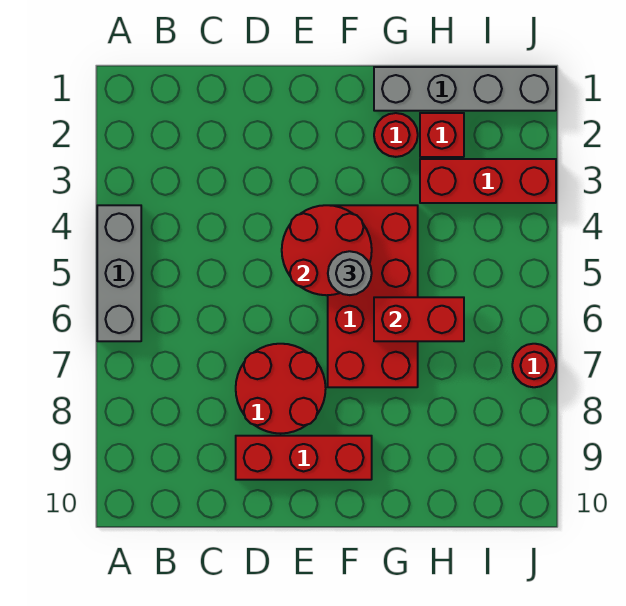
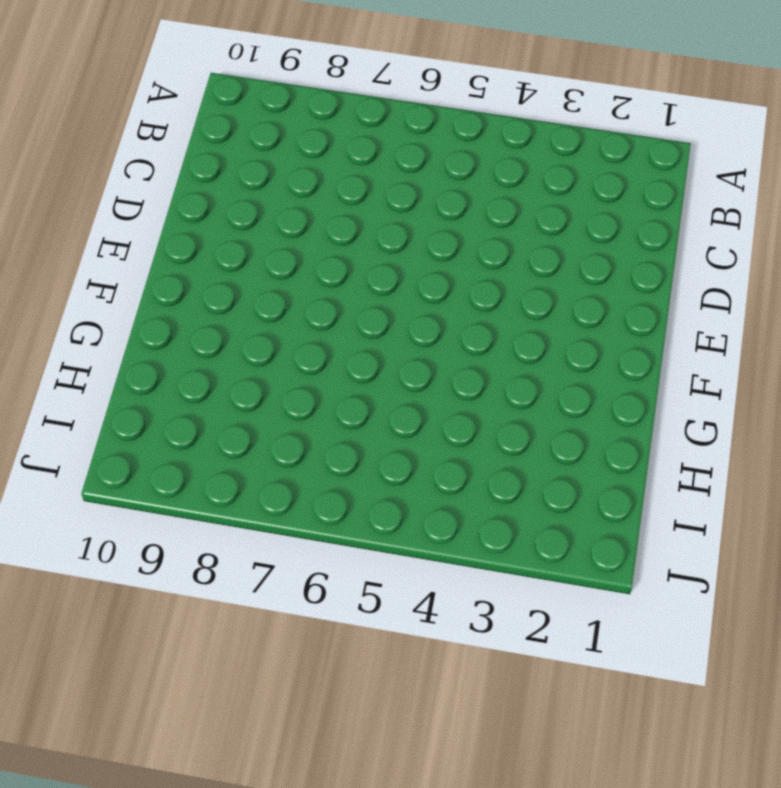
none -> grey 1x3 brick [97,205,141,341]
none -> red 2x2 round brick [236,344,326,434]
none -> red 1x3 brick [236,436,372,480]

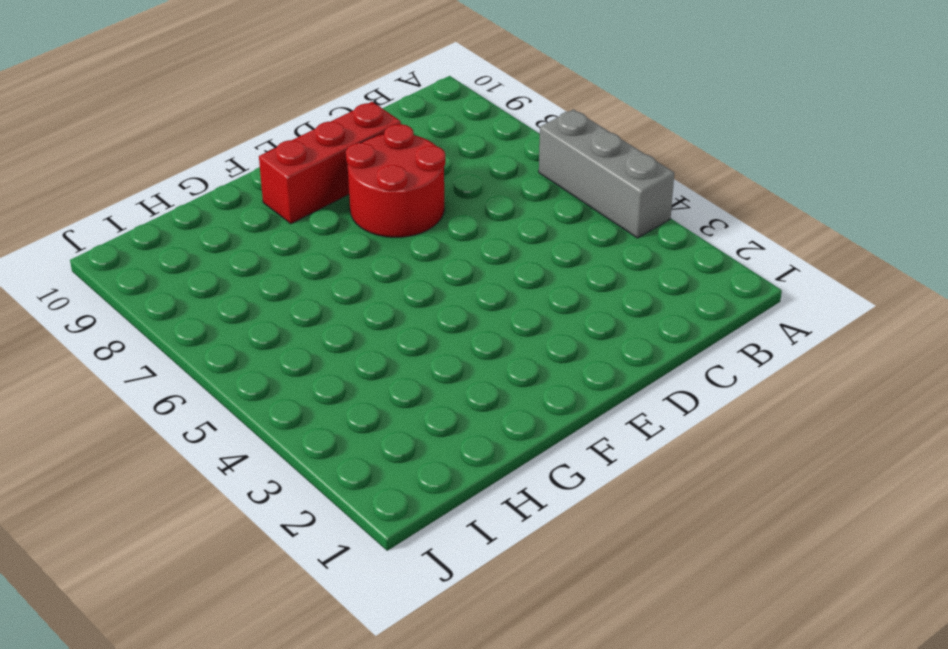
none -> red 2x4 brick [328,205,418,387]
none -> grey 1x4 brick [374,67,556,111]
none -> red 1x1 round brick [374,113,418,157]

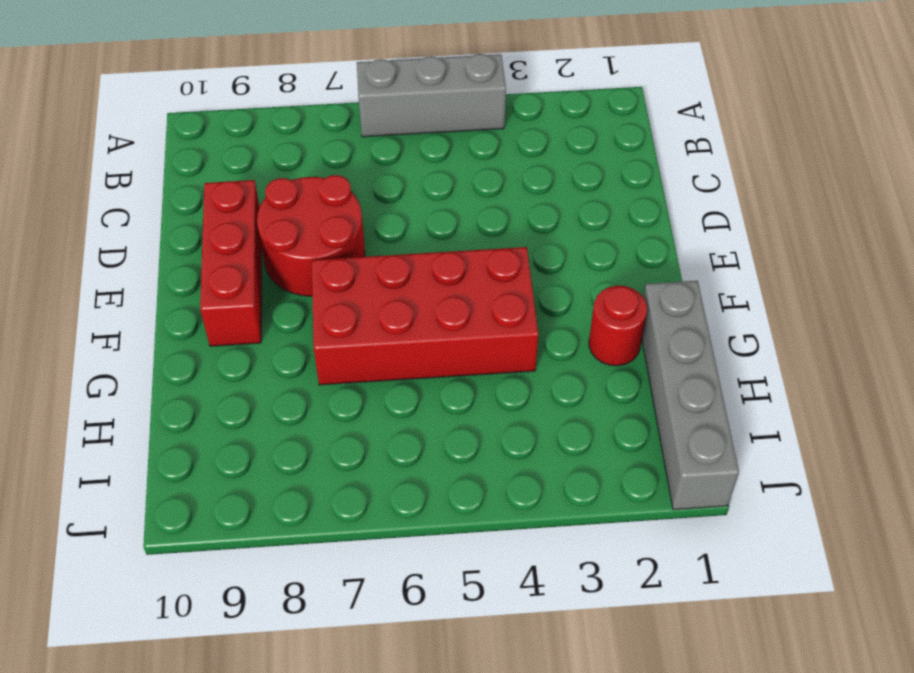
none -> red 1x1 brick [420,113,464,157]
none -> red 1x3 brick [420,159,556,203]
none -> red 1x1 round brick [512,344,556,387]

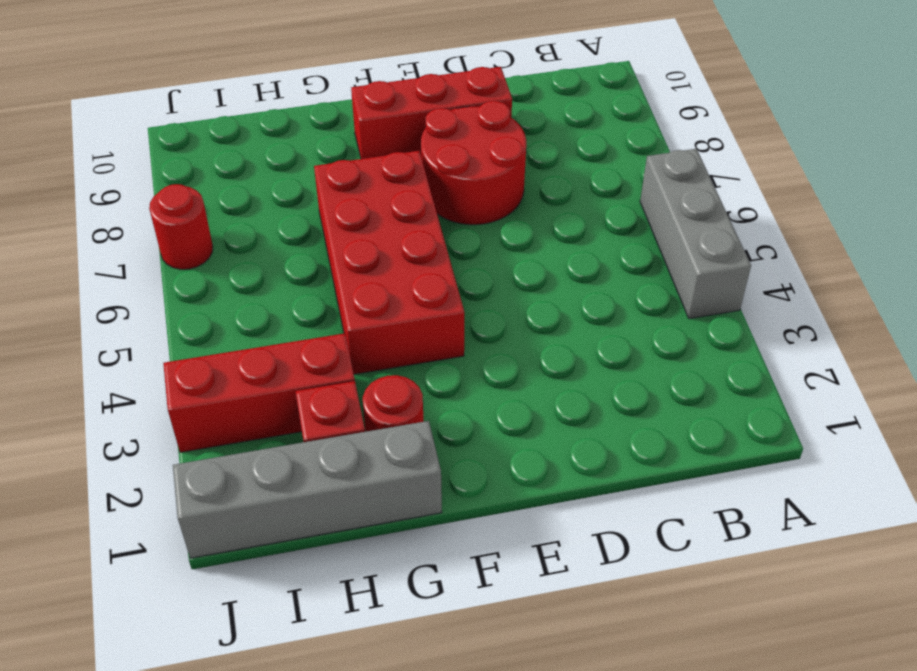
none -> red 2x2 round brick [282,205,372,295]
none -> red 1x2 brick [374,297,464,341]
none -> grey 1x1 round brick [328,251,372,295]

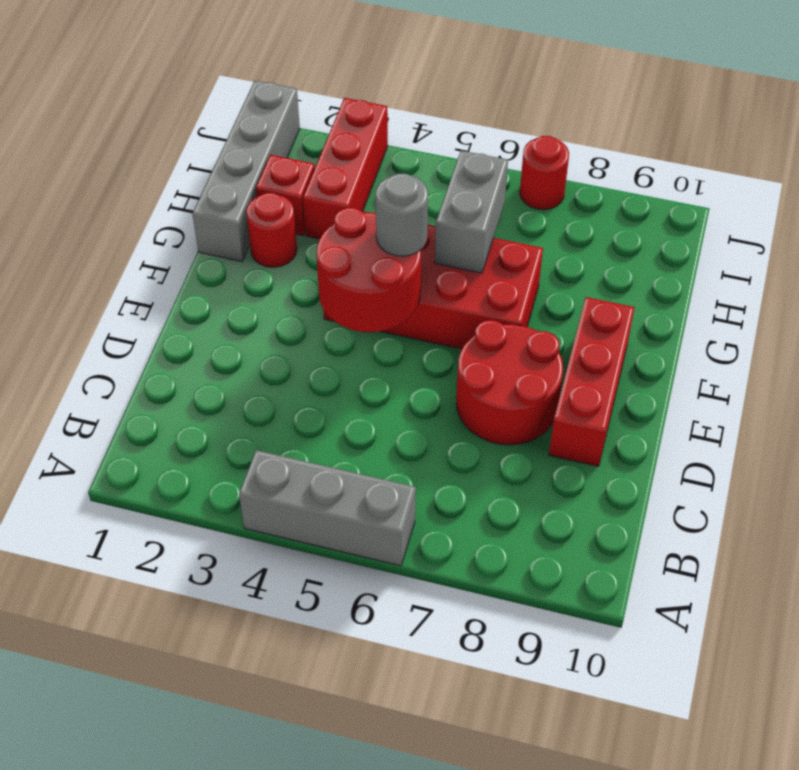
grey 1x2 brick [435,151,508,273] -> red 1x2 brick [374,297,464,341]

